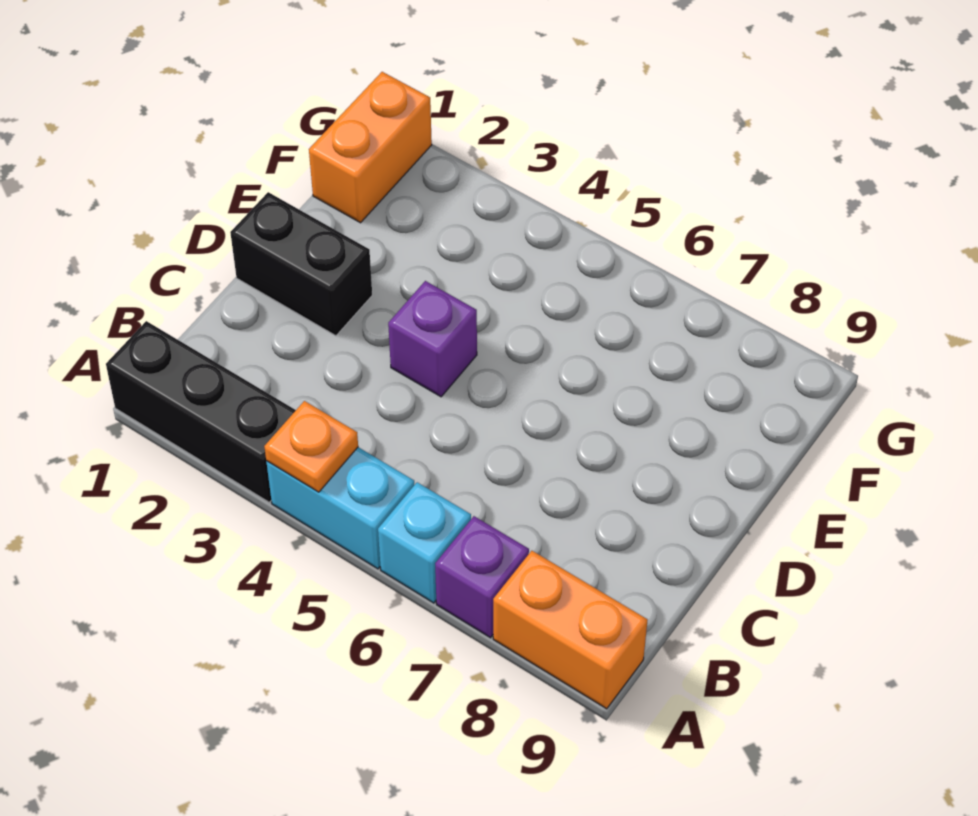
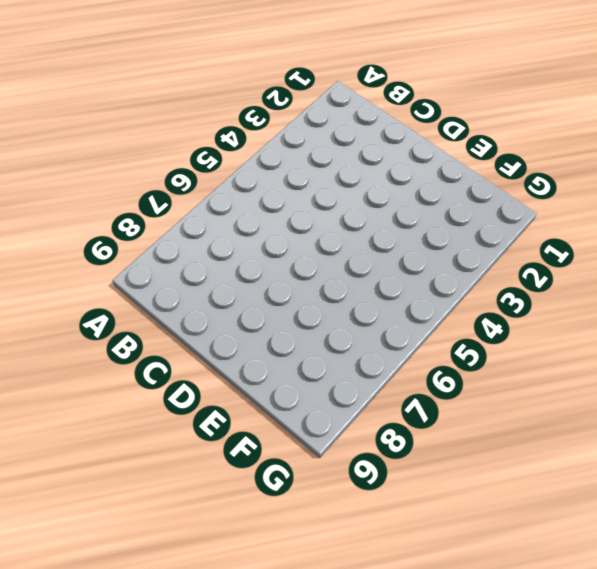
none -> black 1x3 brick [106,321,296,502]
none -> cyan 1x2 brick [266,447,414,569]

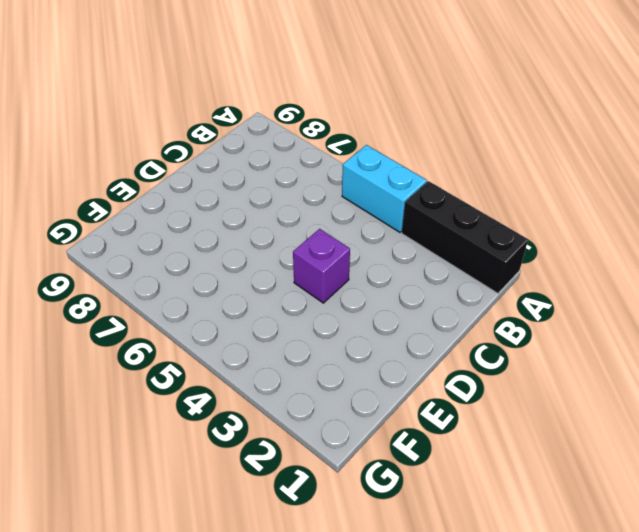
none -> cyan 1x1 brick [378,482,471,603]
none -> purple 1x1 brick [435,516,529,638]

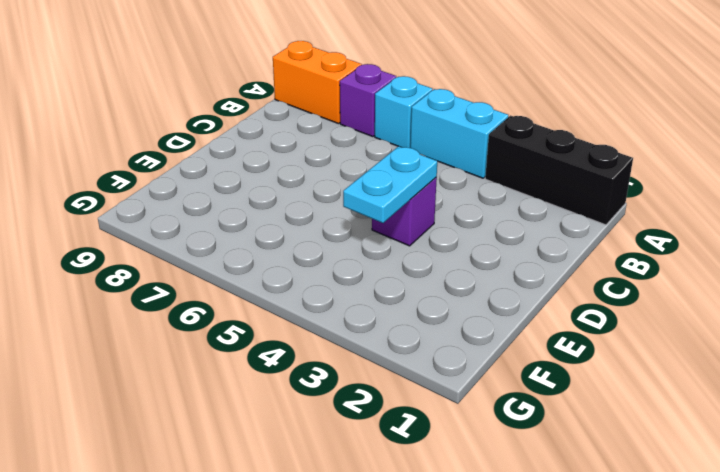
cyan 1x2 plate [343,146,437,223] -> none
none -> black 1x2 brick [230,192,372,336]
none -> orange 1x2 brick [309,72,432,223]

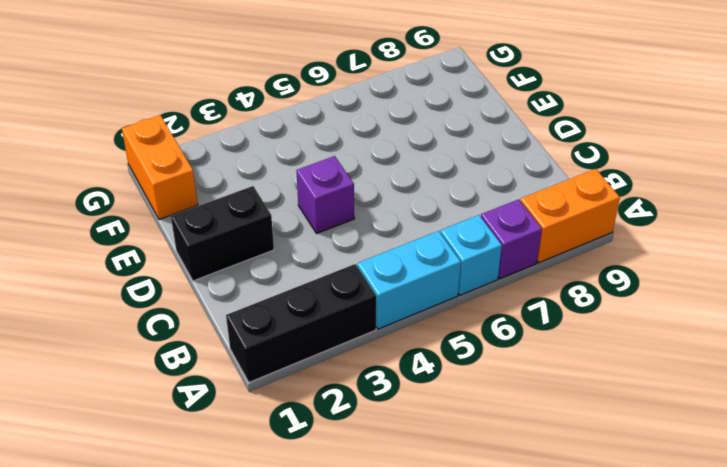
none -> orange 1x1 plate [264,401,358,492]

